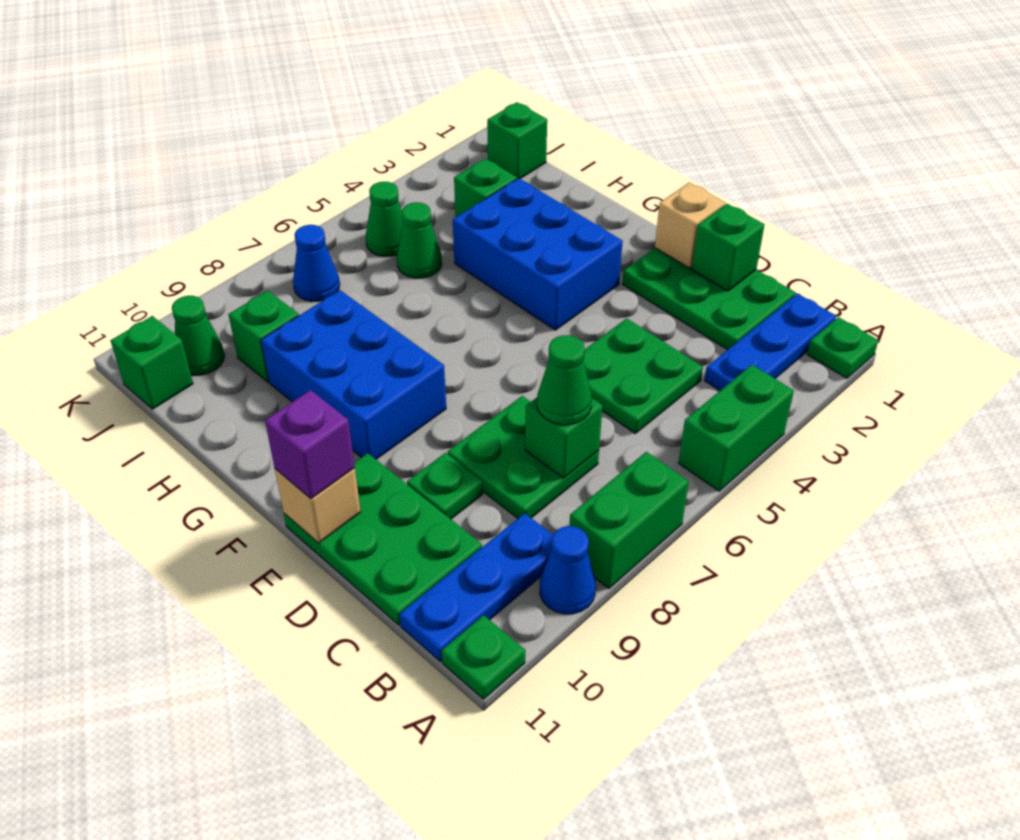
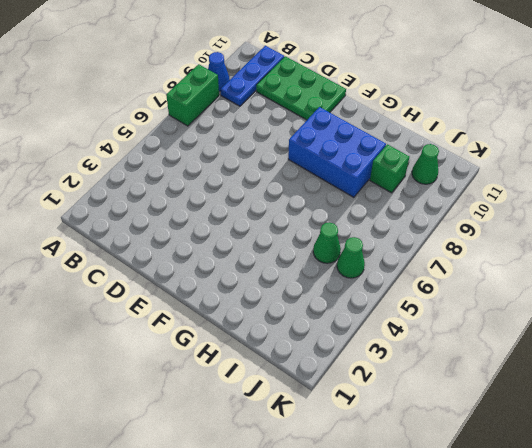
none -> green 1x1 plate [807,317,878,378]
none -> green 1x2 brick [679,365,794,491]
none -> green 1x1 plate [441,615,525,699]

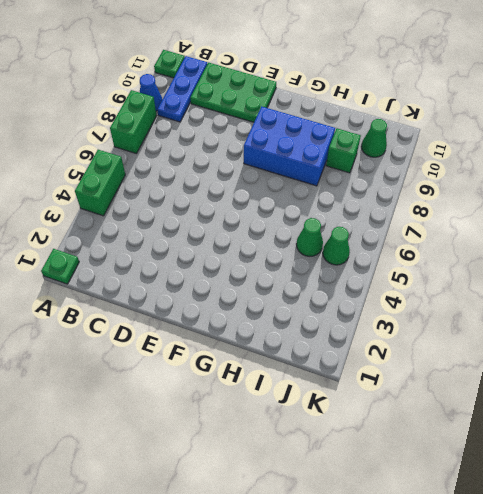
none -> blue 1x3 plate [704,294,836,391]
none -> green 2x3 plate [622,248,795,350]
none -> green 2x2 plate [583,318,703,433]

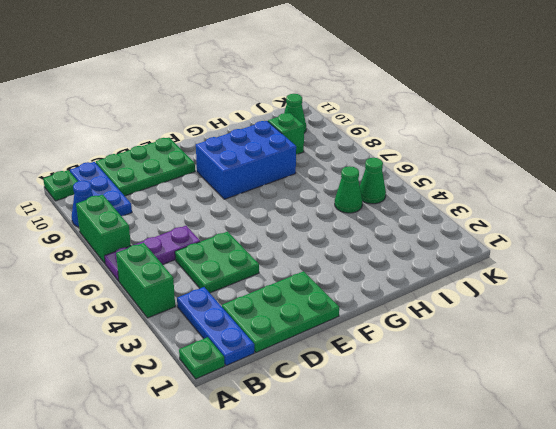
purple 1x3 plate [105,226,200,281] -> none
none -> green 2x2 plate [448,396,599,518]
none -> green 1x1 plate [407,453,483,519]
none -> blue 2x3 brick [453,178,623,330]

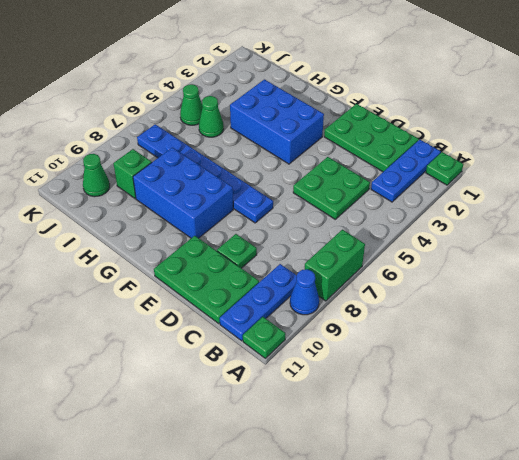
blue 1x6 plate [137,124,273,223] -> blue 1x1 cone [293,225,340,301]
none -> green 1x2 brick [679,365,794,491]
none -> green 2x2 plate [448,396,599,518]
none -> green 1x1 brick [454,158,517,217]

